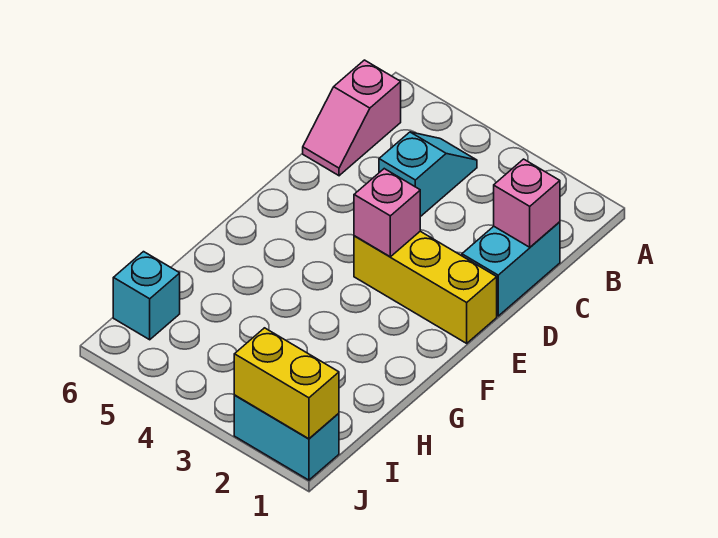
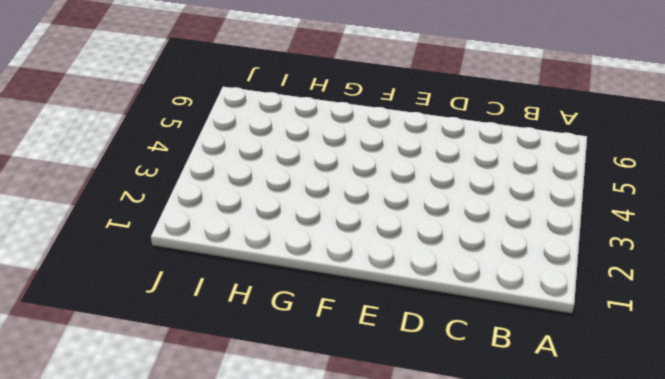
none -> cyan 1x2 slope [379,132,477,217]
none -> pink 1x2 slope [303,60,401,176]

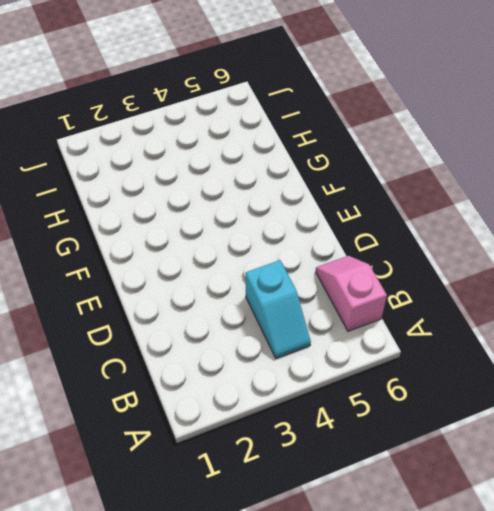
none -> cyan 1x2 brick [462,222,560,316]
none -> yellow 1x3 brick [354,231,497,343]

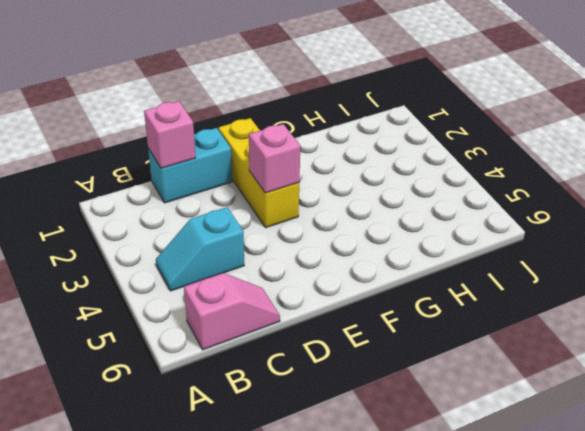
none -> cyan 1x1 brick [113,252,180,340]
none -> cyan 1x2 brick [234,395,339,480]

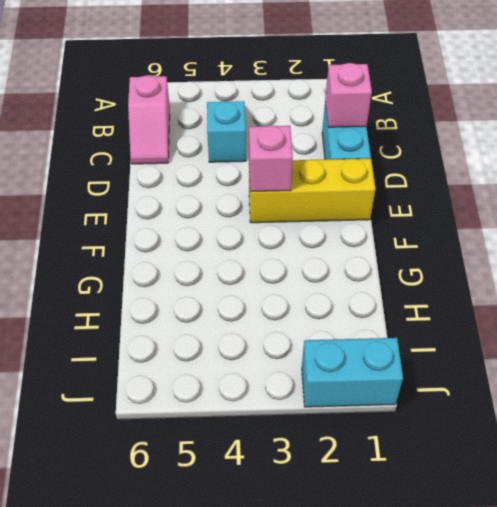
none -> cyan 1x1 brick [113,252,180,340]
none -> yellow 1x2 brick [234,328,339,439]

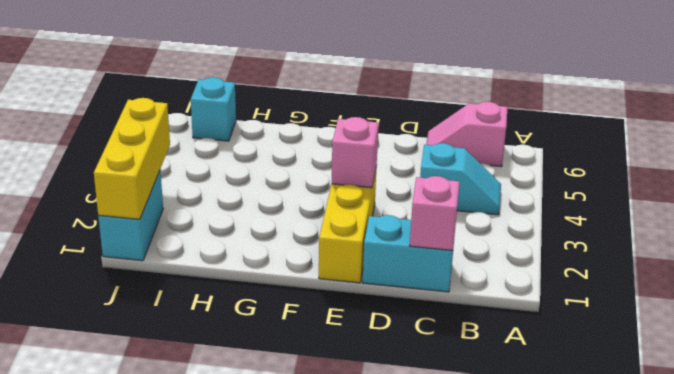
yellow 1x3 brick [94,98,170,219] -> yellow 1x2 brick [234,328,339,439]

